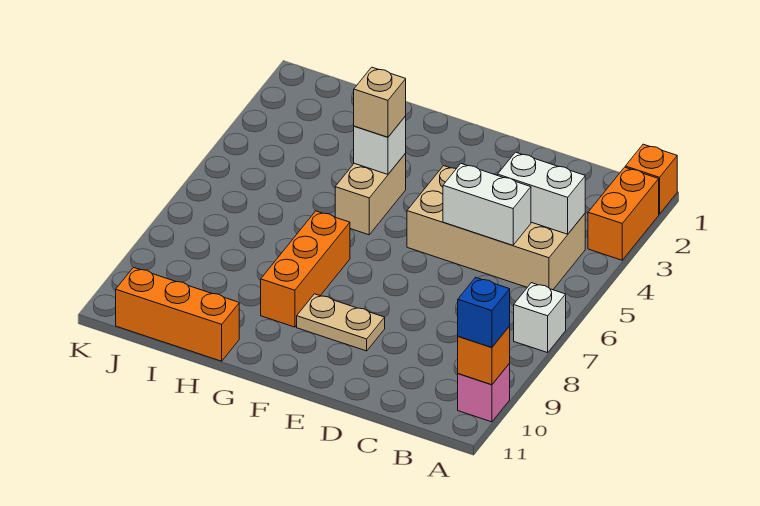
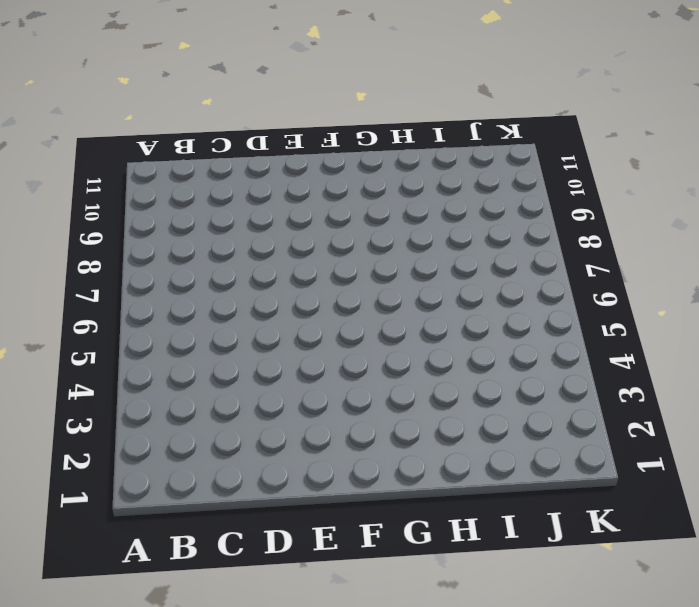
none -> orange 1x1 brick [625,144,677,214]
none -> orange 1x2 brick [588,167,659,260]
none -> white 1x1 brick [514,283,566,353]

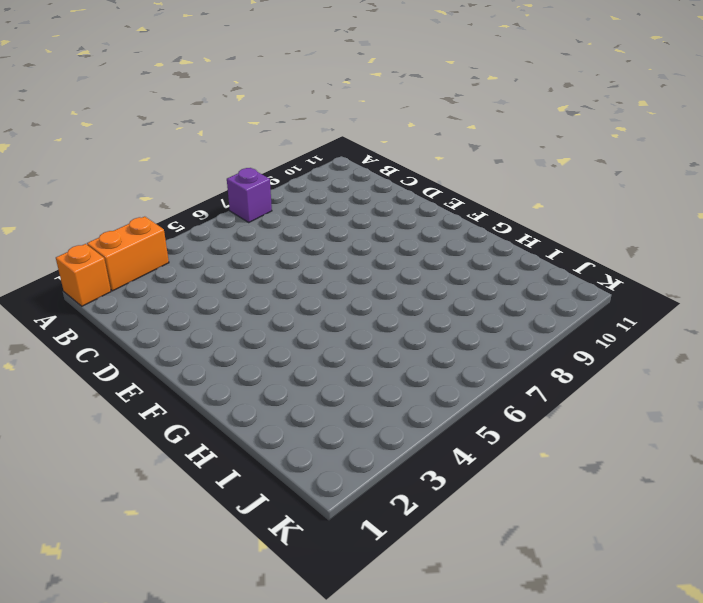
purple 1x1 brick [227,168,272,222] -> white 1x1 brick [514,283,566,353]
none -> pink 1x1 brick [458,364,510,422]
none -> tan 2x4 brick [407,166,585,290]
none -> tan 1x2 plate [297,294,385,351]

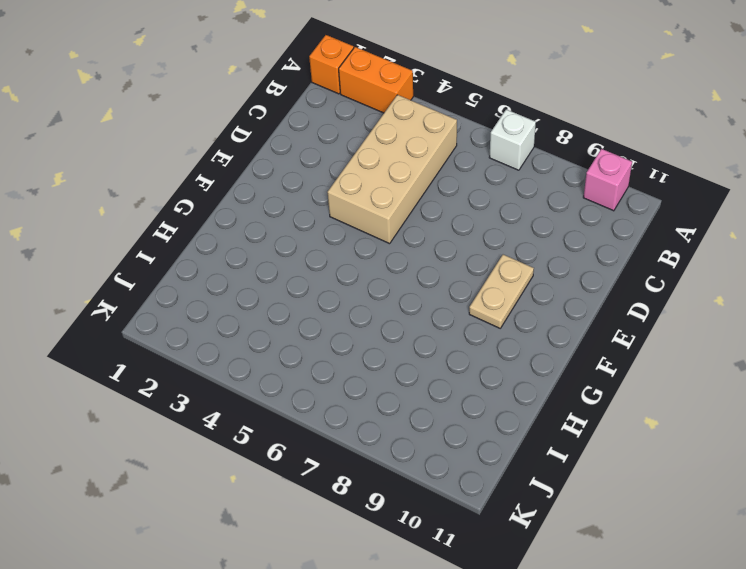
none -> tan 1x2 brick [335,153,406,235]
none -> orange 1x3 brick [261,211,350,327]
none -> orange 1x3 brick [116,267,239,361]

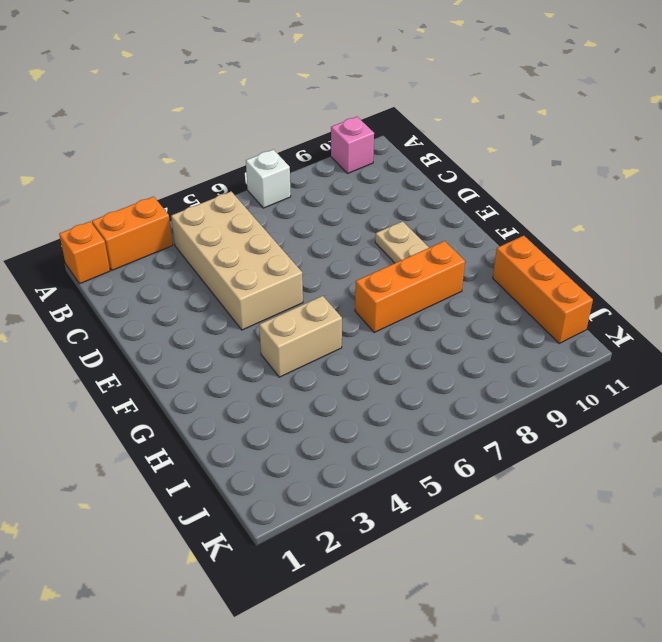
none -> orange 1x1 brick [458,326,510,385]
none -> white 1x2 brick [498,152,585,234]
none -> white 1x2 brick [443,164,531,245]

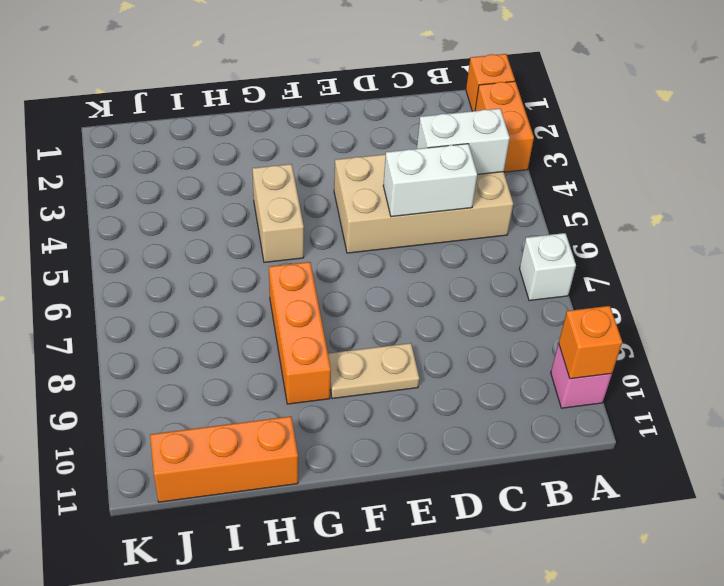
none -> white 1x1 brick [354,116,406,174]
none -> blue 1x1 brick [458,277,510,348]
none -> tan 1x1 brick [354,67,406,137]

